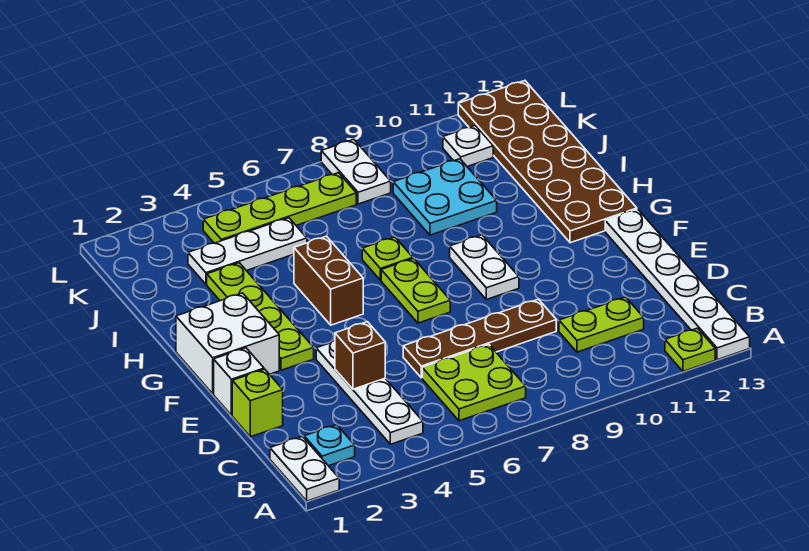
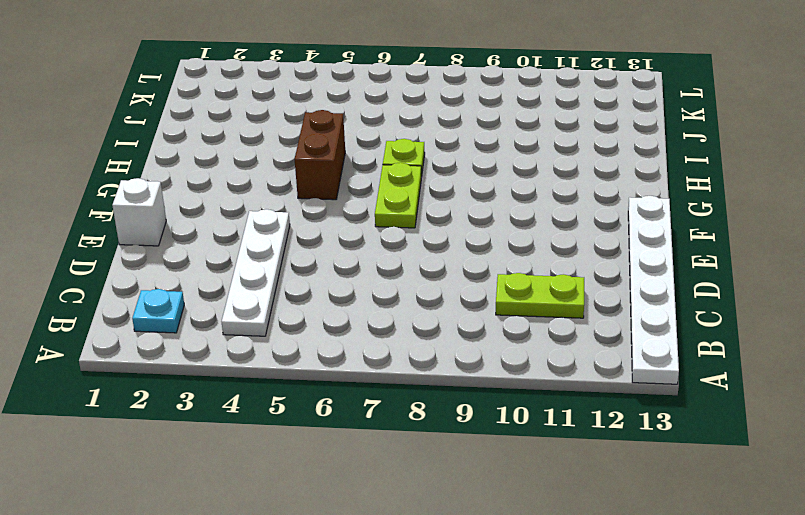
none -> white 1x2 plate [270,437,339,501]
none -> lime 1x1 plate [665,328,715,371]
none -> lime 2x2 plate [422,344,526,421]

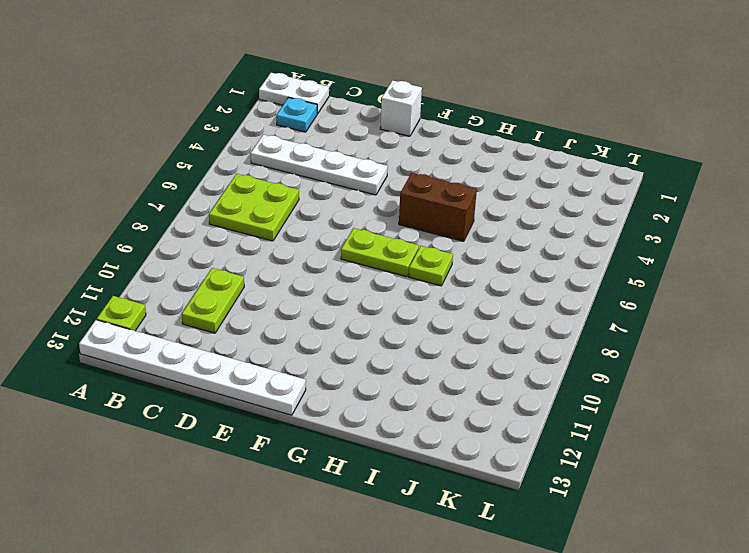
none -> lime 1x1 brick [232,369,283,437]
none -> brown 1x4 plate [403,299,556,378]
none -> white 2x2 brick [176,293,279,394]

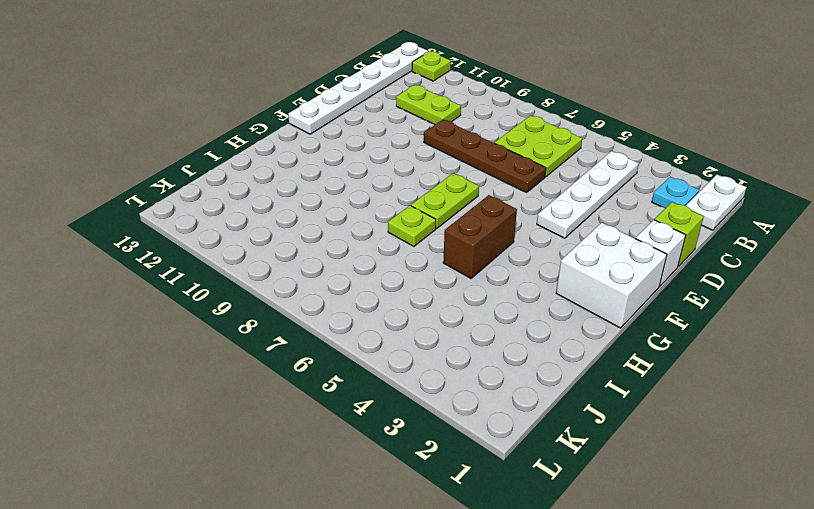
none -> lime 1x4 plate [207,263,314,370]
none -> white 1x2 plate [450,235,519,300]
none -> brown 2x6 plate [458,81,637,243]

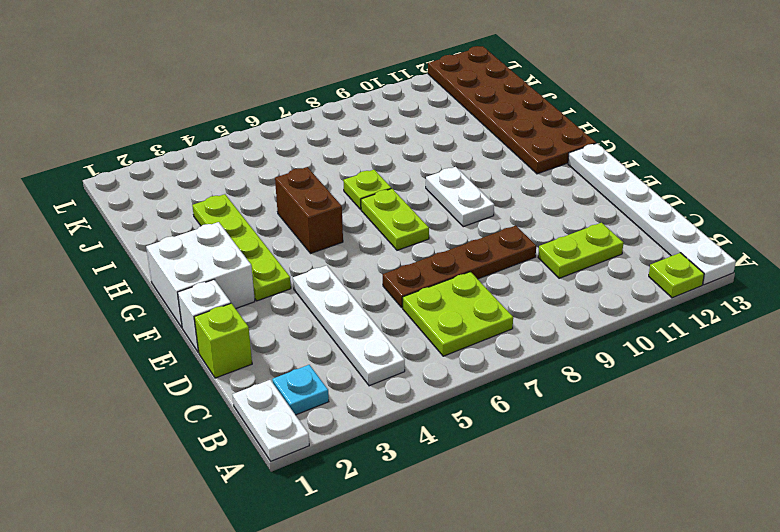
none -> cyan 2x2 plate [393,159,497,235]
none -> white 1x3 plate [188,218,307,284]
none -> lime 1x4 plate [203,173,356,243]

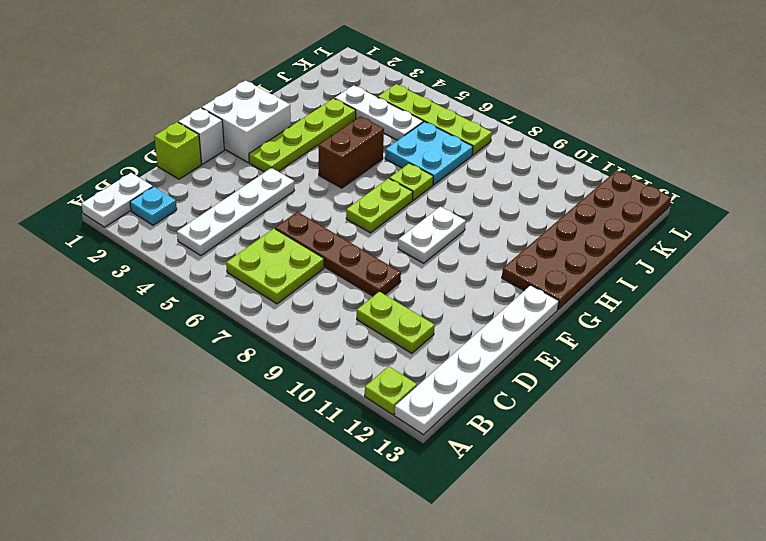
cyan 2x2 plate [385,122,473,185] -> cyan 2x2 plate moved to [393,159,497,235]
none -> white 1x2 plate [321,139,391,204]
none -> white 1x1 plate [443,126,493,166]
none -> brown 1x1 brick [335,322,385,389]

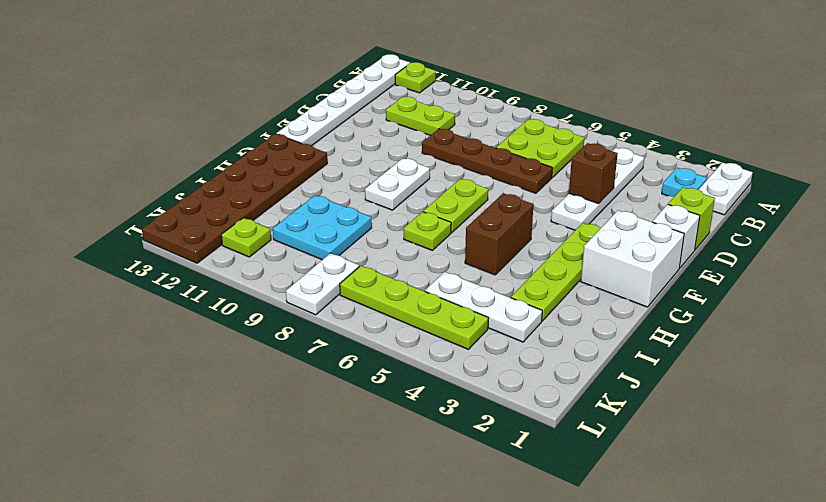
lime 1x1 plate [221,218,271,257] -> white 1x1 plate [443,126,493,166]

